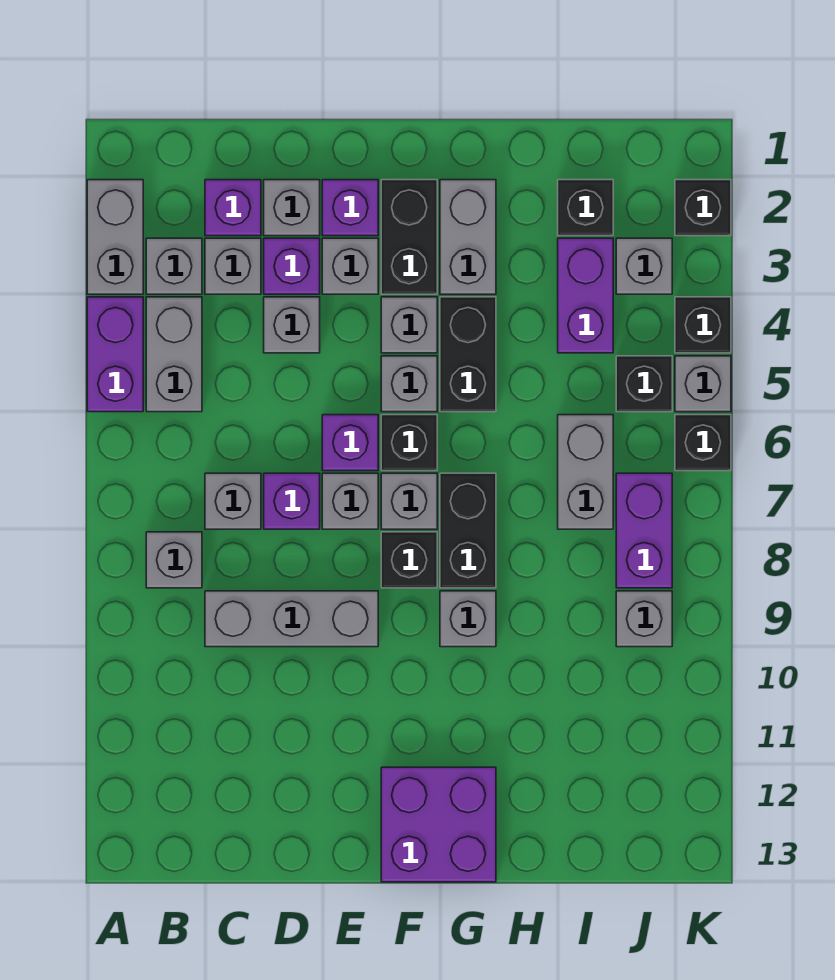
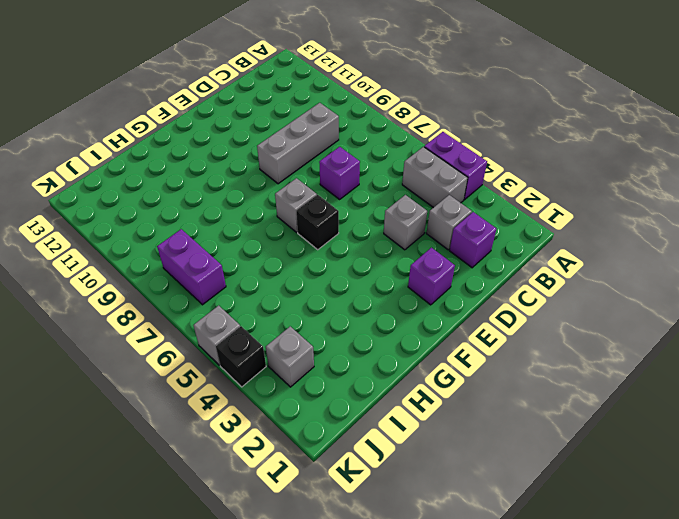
none -> grey 1x2 brick [87,180,143,294]
none -> grey 1x1 brick [146,238,202,294]
none -> grey 1x1 brick [146,532,202,588]
none -> grey 1x1 brick [205,473,261,529]

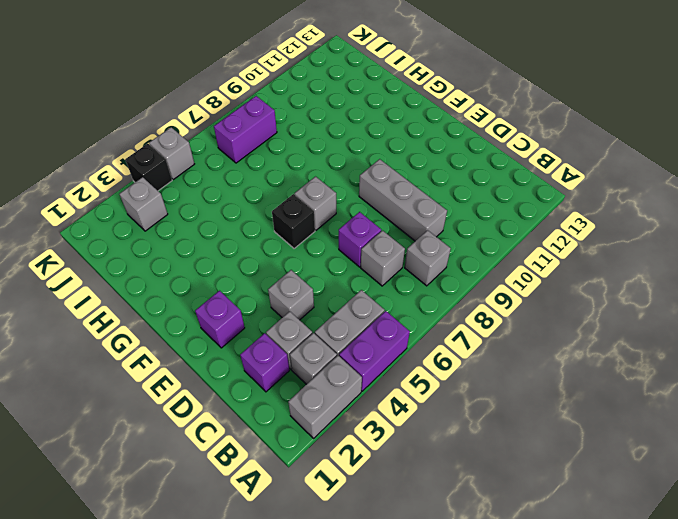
none -> grey 1x1 brick [264,180,320,236]
none -> purple 1x1 brick [264,238,320,294]
none -> grey 1x1 brick [322,238,378,294]
none -> purple 1x1 brick [322,415,378,471]

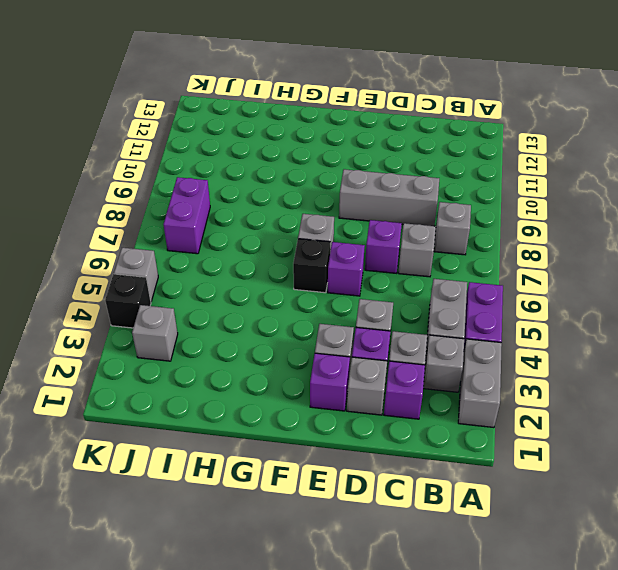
none -> grey 1x1 brick [322,473,378,529]
none -> black 1x2 brick [381,180,437,294]
none -> grey 1x1 brick [381,297,437,353]
none -> grey 1x1 brick [381,356,437,412]

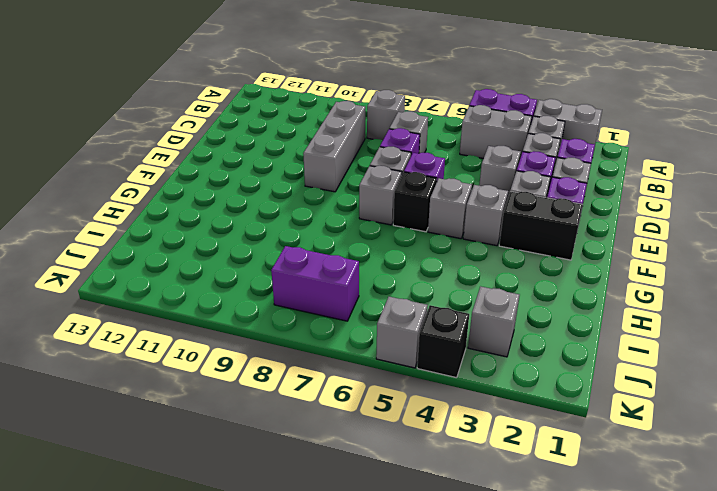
none -> black 1x1 brick [381,532,437,588]
none -> purple 2x2 brick [381,767,496,882]
none -> grey 1x2 brick [440,180,496,294]
none -> black 1x2 brick [440,297,496,412]

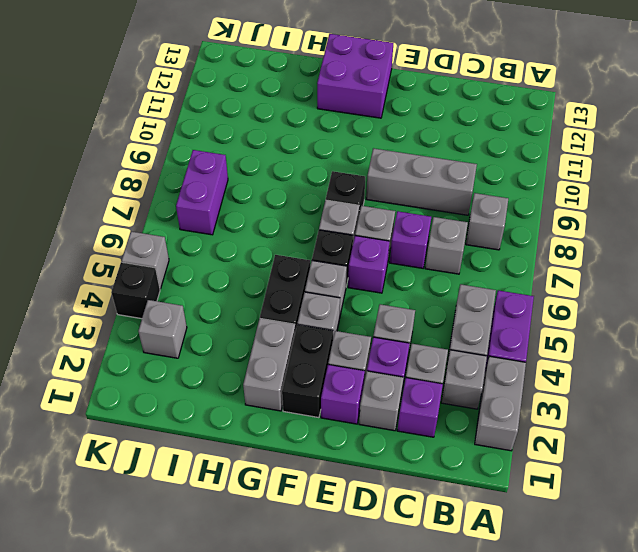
none -> black 1x2 brick [440,473,496,588]
none -> grey 1x1 brick [440,591,496,647]
none -> black 1x1 brick [558,180,613,236]
none -> purple 1x2 brick [558,238,613,353]

